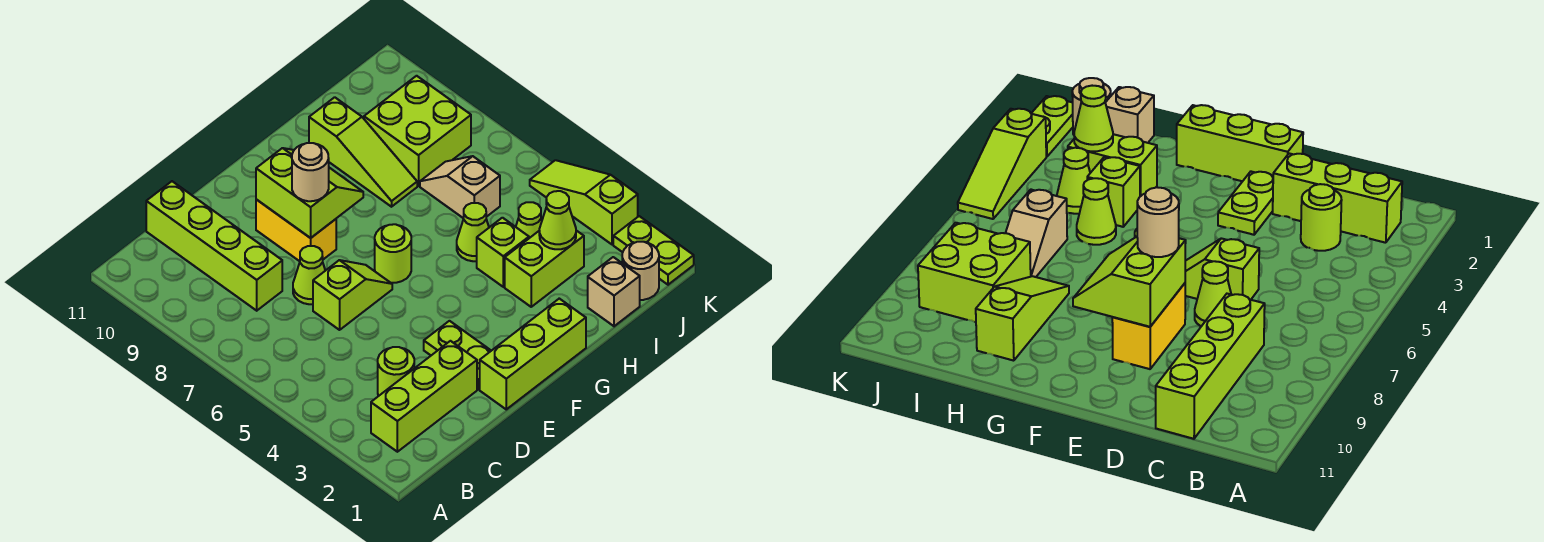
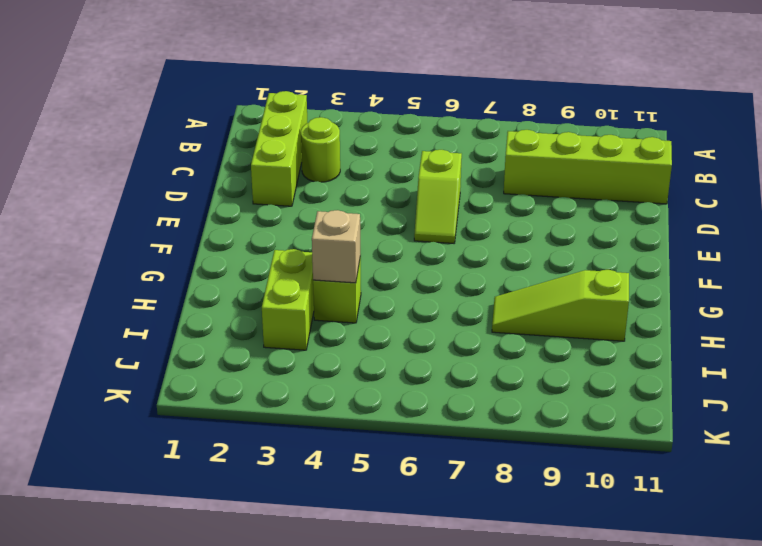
tan 1x1 brick [312,210,361,283] -> tan 1x1 brick moved to [588,257,640,326]
none -> lime 1x1 cone [293,246,325,304]
none -> lime 1x3 brick [480,299,586,409]
none -> lime 1x2 plate [424,321,491,389]

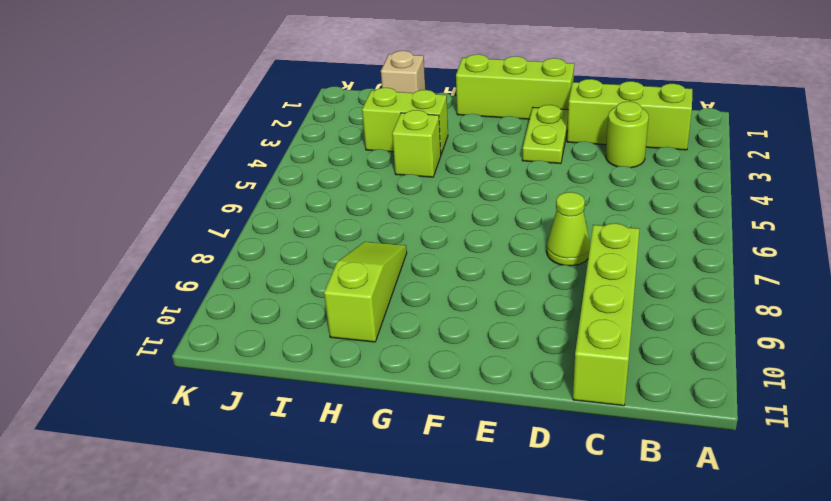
none -> lime 1x2 slope [313,260,392,330]
none -> yellow 1x2 brick [256,200,336,261]
none -> lime 1x1 round brick [375,224,411,283]

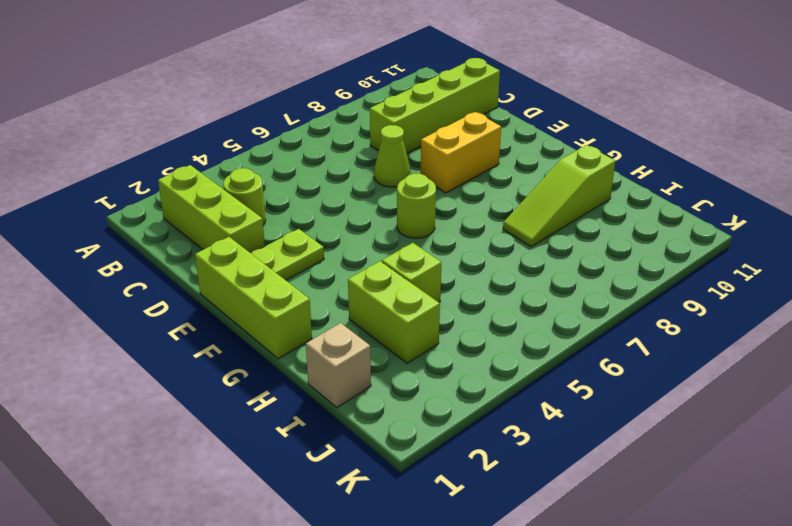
none -> lime 1x2 slope [313,260,392,330]
none -> lime 1x1 cone [457,203,489,261]
none -> lime 1x1 cone [516,202,542,238]

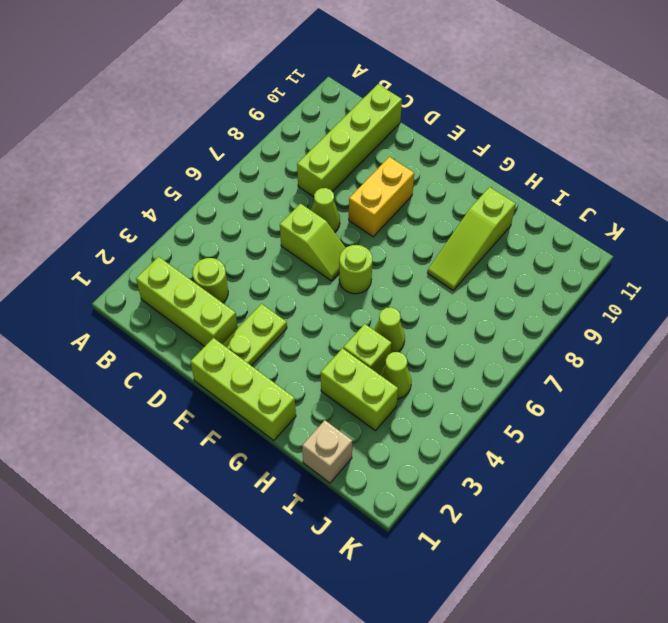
none -> tan 1x2 slope [420,156,500,218]
none -> lime 2x2 brick [364,76,471,186]
none -> tan 1x1 round brick [622,242,659,300]

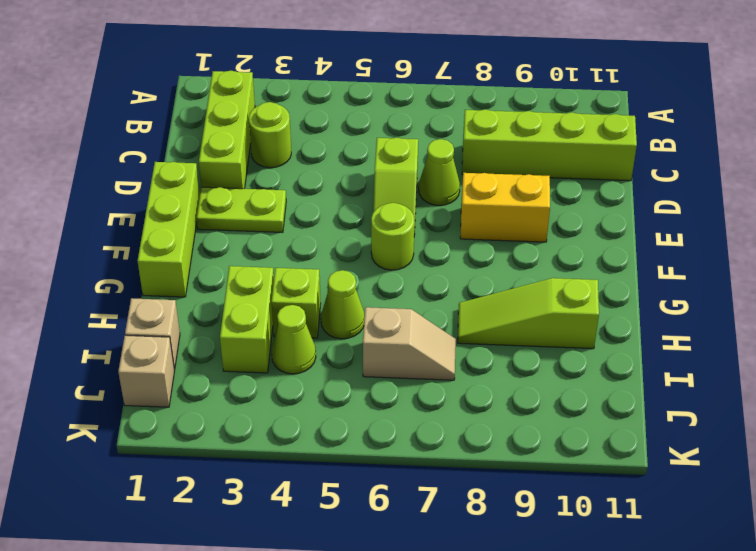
tan 1x1 brick [118,335,175,407] -> tan 1x1 round brick [622,242,659,300]
none -> lime 2x2 brick [364,76,471,186]
none -> lime 1x2 plate [613,216,694,285]
none -> lime 1x3 slope [530,160,638,245]

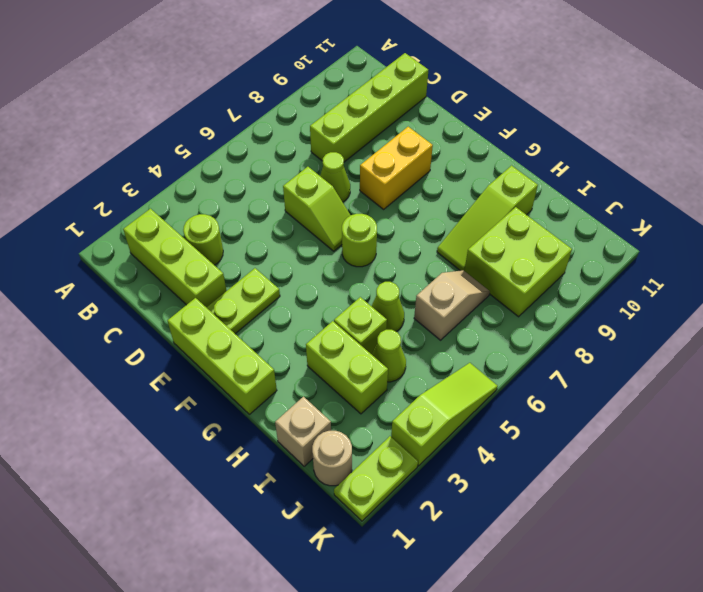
none -> lime 2x2 slope [256,148,363,238]
none -> lime 1x1 cone [539,191,576,249]
none -> tan 1x1 round brick [292,143,329,201]

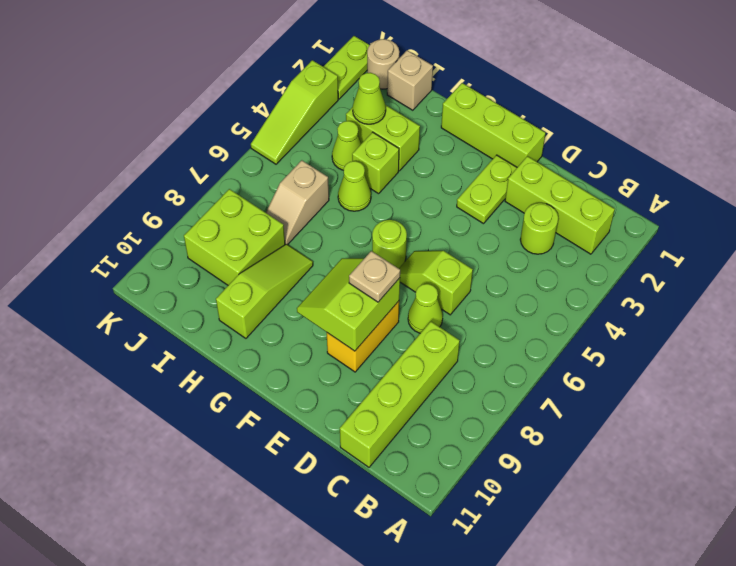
tan 1x1 plate [349,251,400,302] -> tan 1x1 round brick [292,143,329,201]

